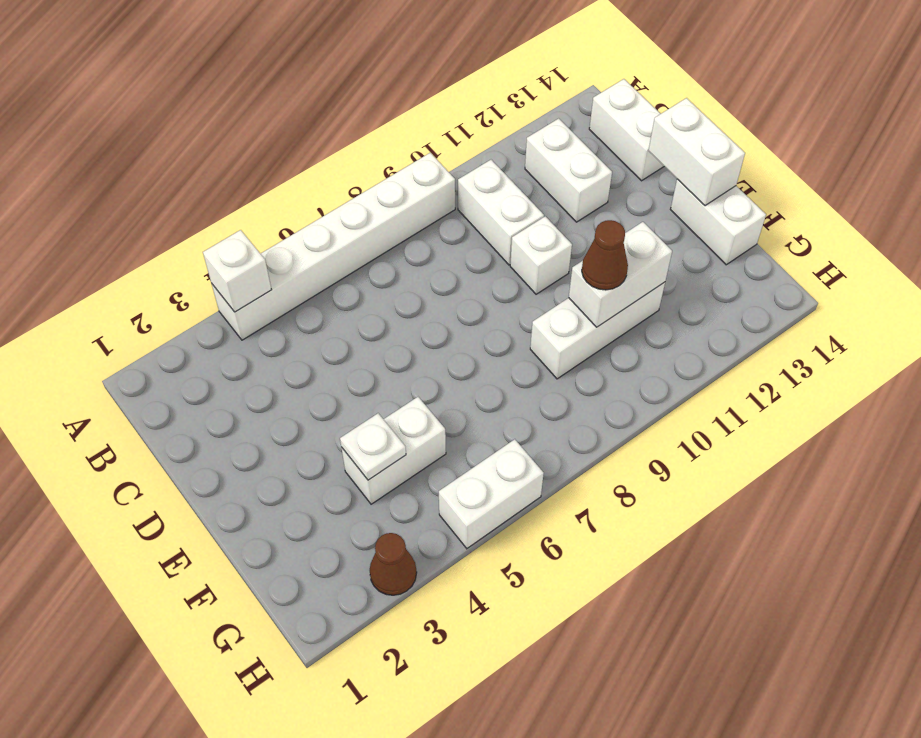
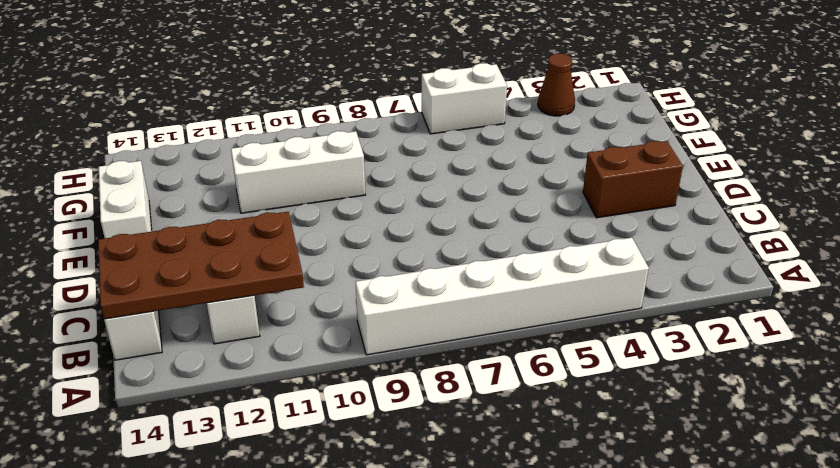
brown 2x4 plate [98,212,304,319] -> none
brown 1x2 brick [583,141,683,218] -> none
none -> white 1x2 brick [458,160,544,265]
none -> white 1x1 brick [510,216,572,294]
none -> white 1x2 brick [341,397,446,504]

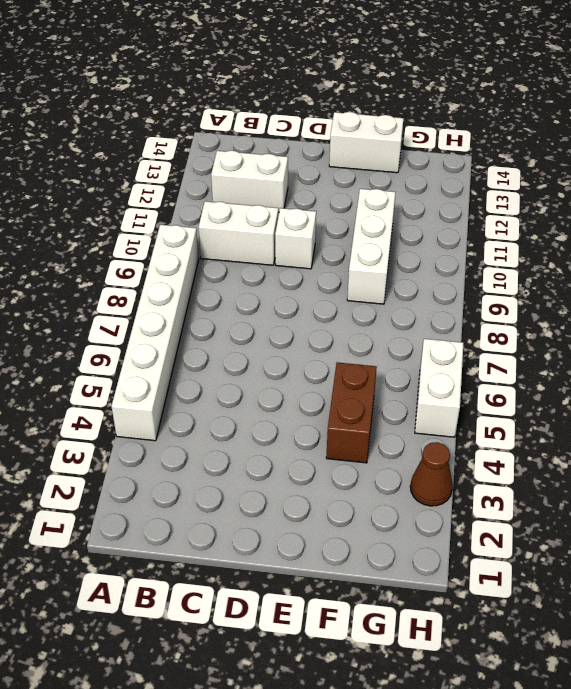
brown 1x2 brick [326,362,377,463] -> white 1x2 brick [341,397,446,504]
none -> white 1x2 brick [589,79,664,181]
none -> white 1x1 brick [203,230,272,312]
none -> white 1x2 brick [649,98,745,206]

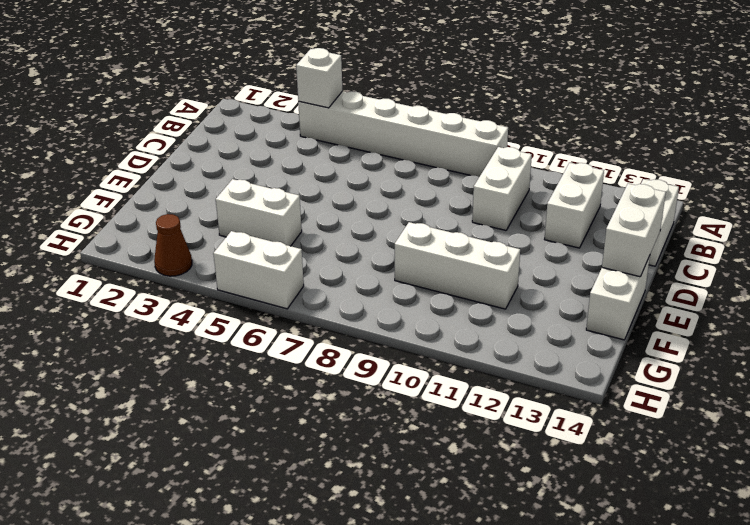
none -> white 1x1 brick [510,216,572,294]
none -> white 1x1 plate [340,413,406,480]
none -> white 1x2 brick [569,222,672,327]

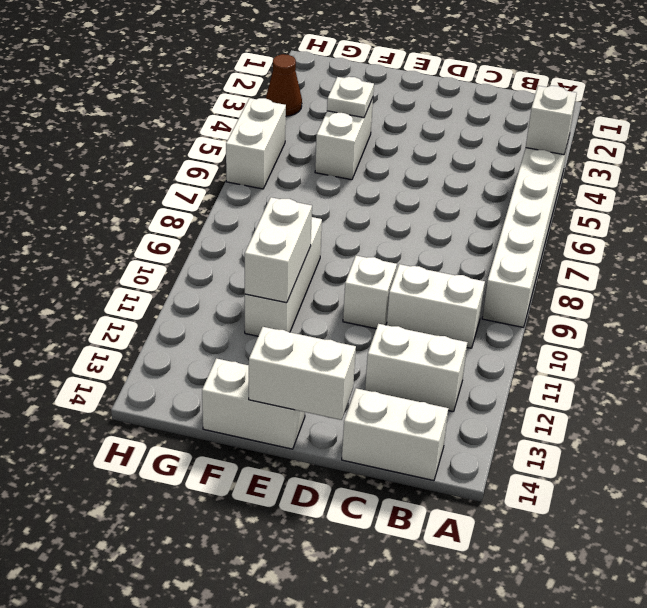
none -> brown 1x1 cone [582,220,628,290]

